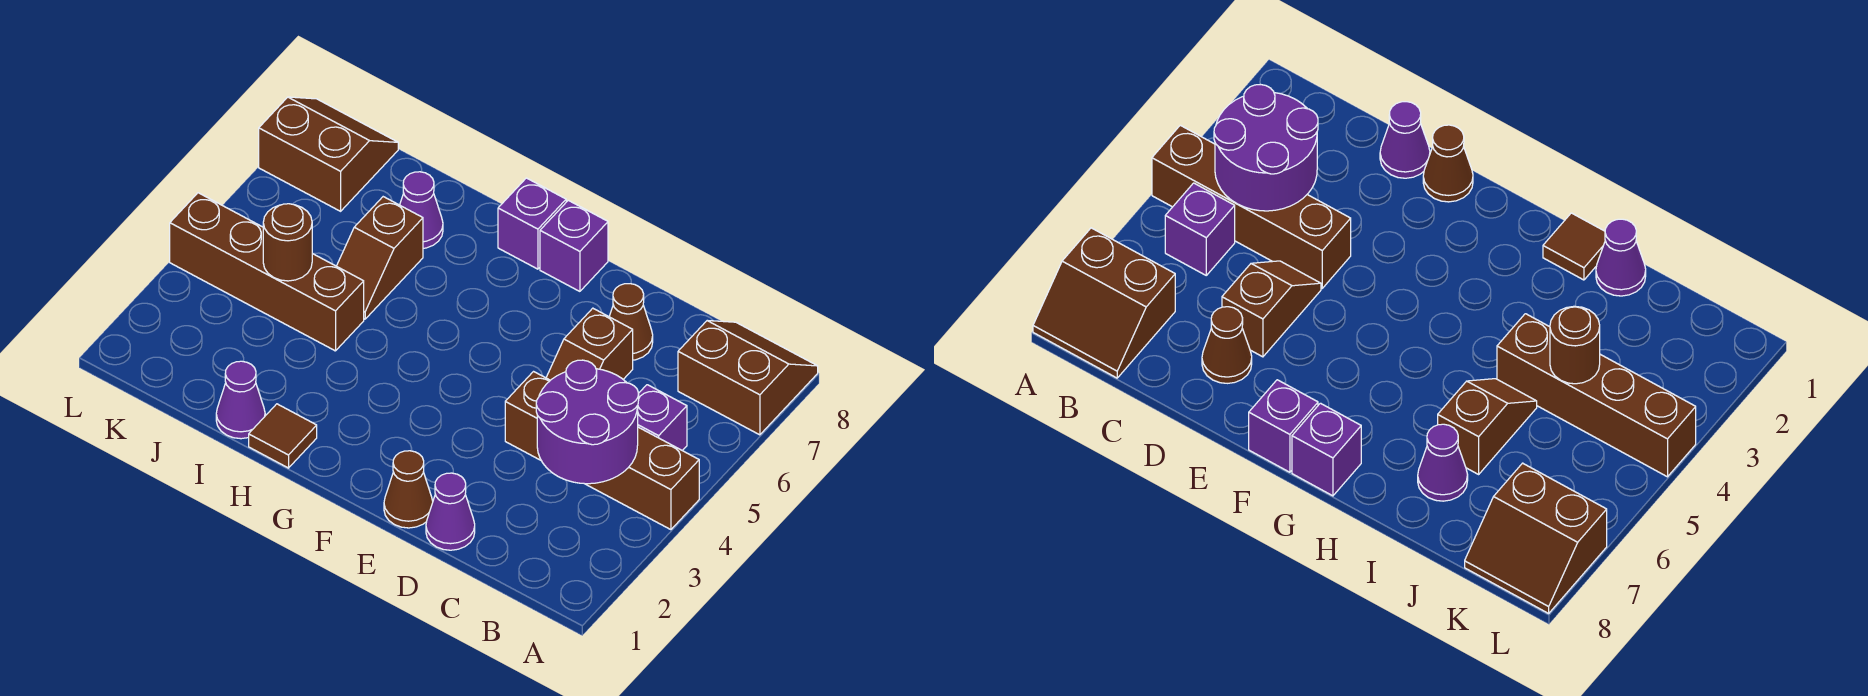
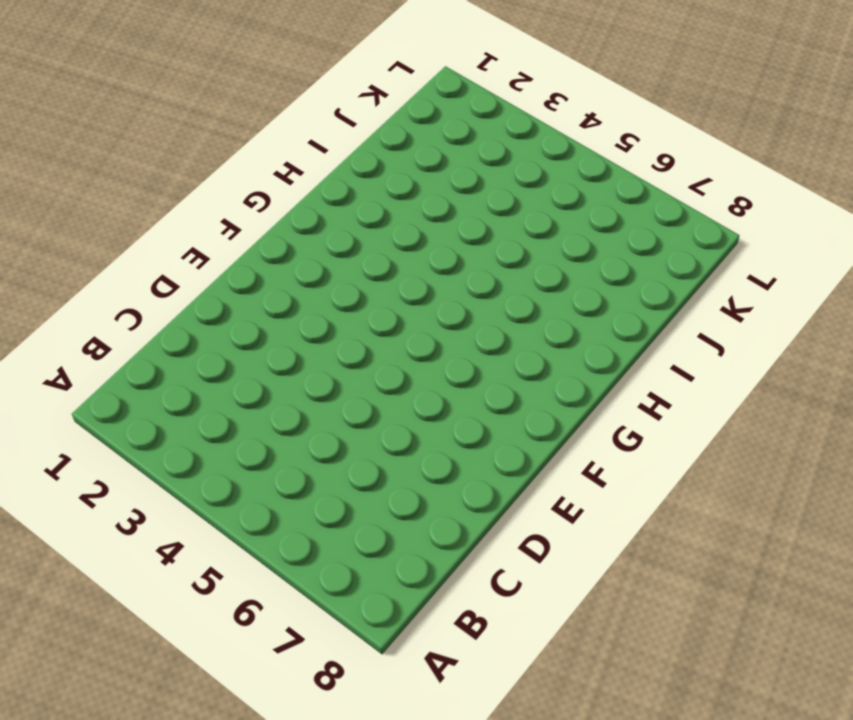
none -> brown 1x4 brick [505,372,699,530]
none -> brown 2x2 slope [678,321,818,435]
none -> purple 1x1 brick [637,385,687,450]

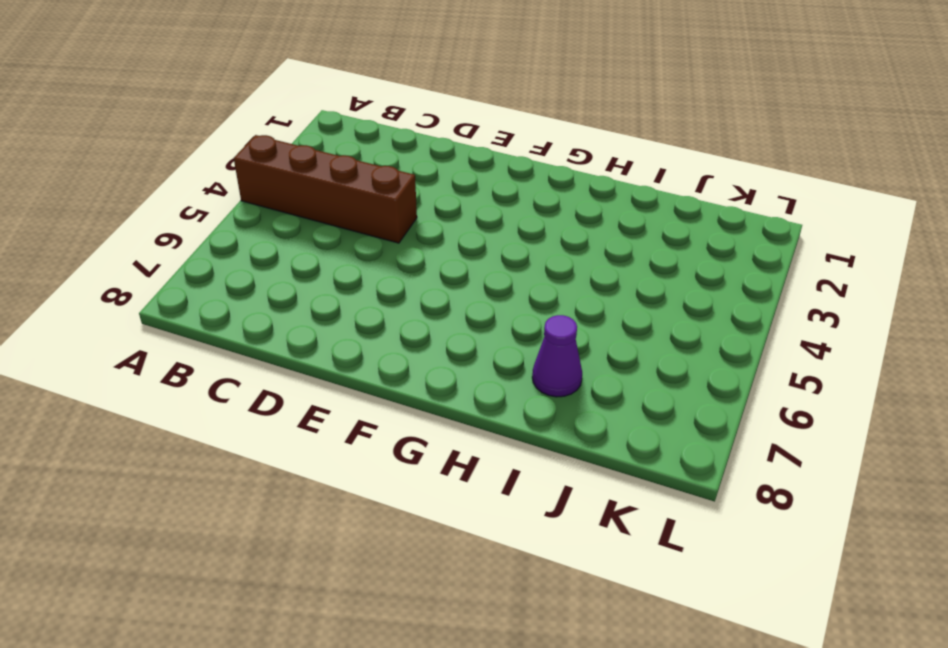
none -> brown 2x2 slope [678,321,818,435]
none -> purple 1x1 brick [637,385,687,450]
none -> purple 1x1 cone [426,473,475,550]

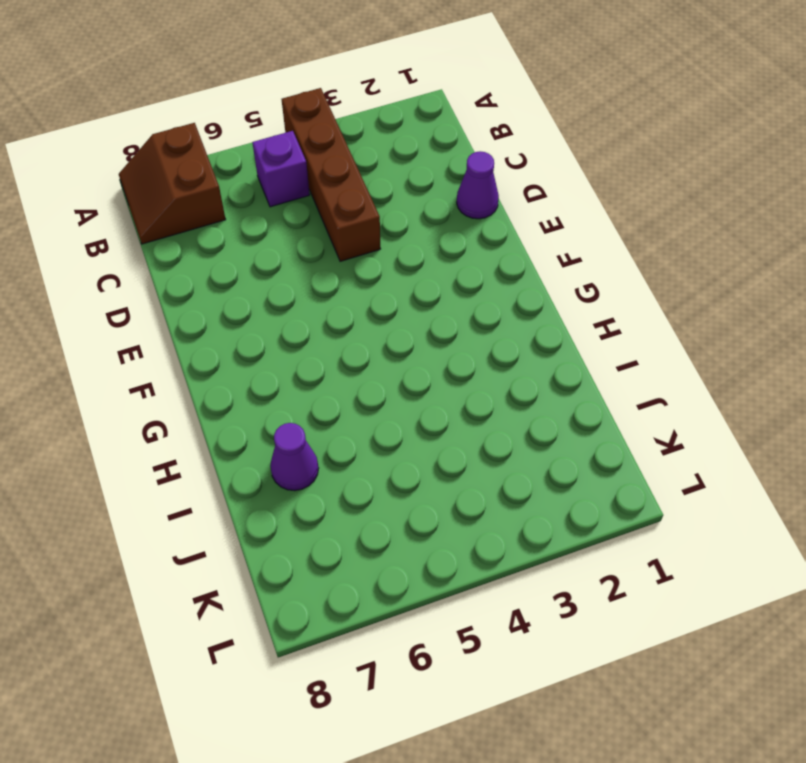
none -> brown 1x2 slope [546,308,633,380]
none -> brown 1x1 cone [609,284,653,360]
none -> brown 1x1 cone [384,451,433,528]

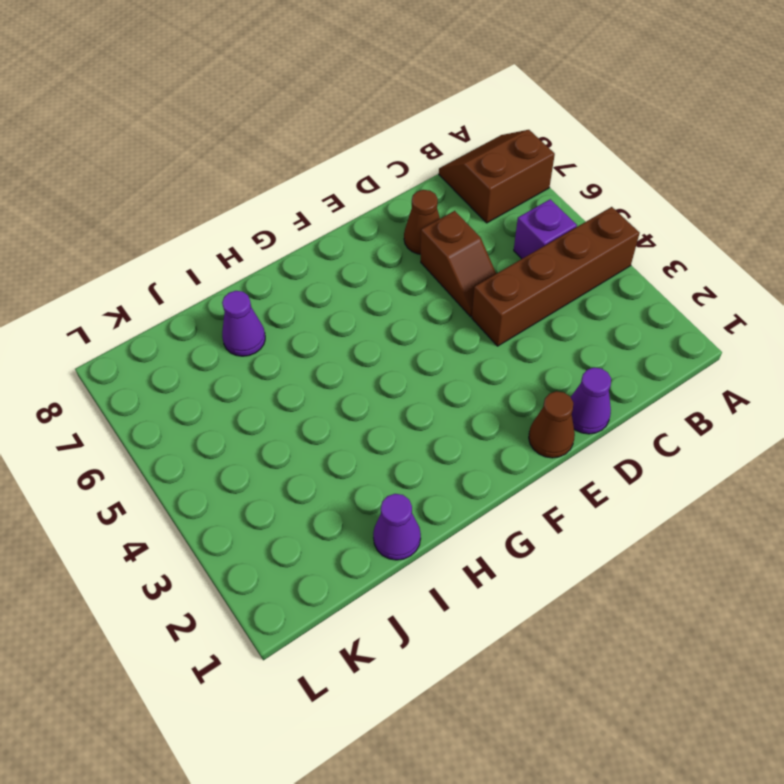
none -> purple 1x1 brick [540,200,608,291]
none -> purple 1x1 brick [498,178,566,269]
none -> brown 1x1 tile [249,404,317,468]

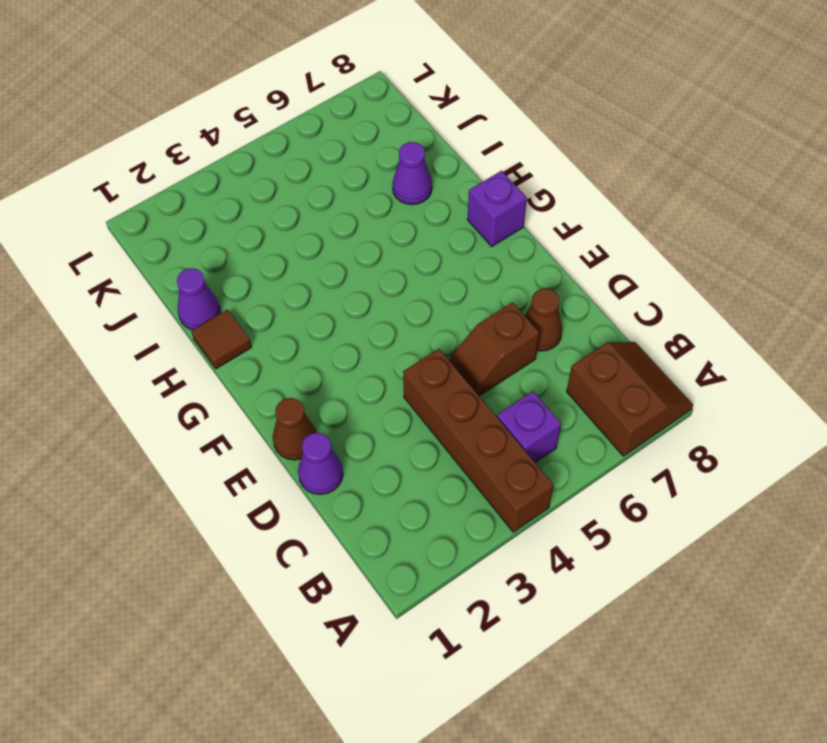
none -> purple 1x1 brick [540,200,608,291]
none -> brown 1x4 brick [170,193,364,351]
none -> brown 1x2 slope [337,197,423,319]

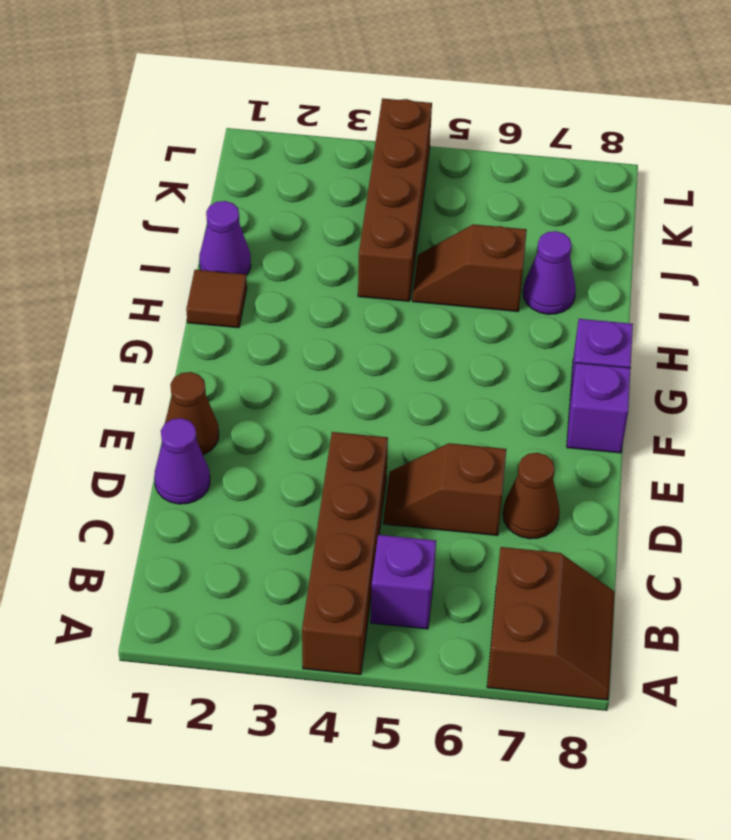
none -> brown 2x2 slope [259,97,398,211]
none -> purple 2x2 round brick [536,360,639,484]
none -> brown 1x1 round brick [263,204,312,281]

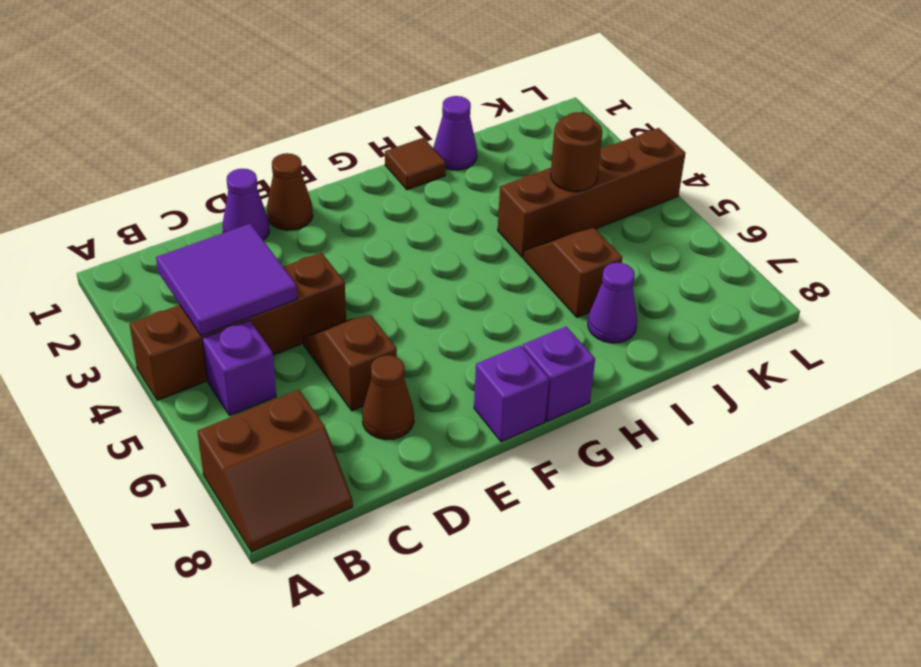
purple 2x2 tile [156,224,297,336] -> purple 2x2 round brick [536,360,639,484]
none -> brown 2x2 slope [259,97,398,211]

